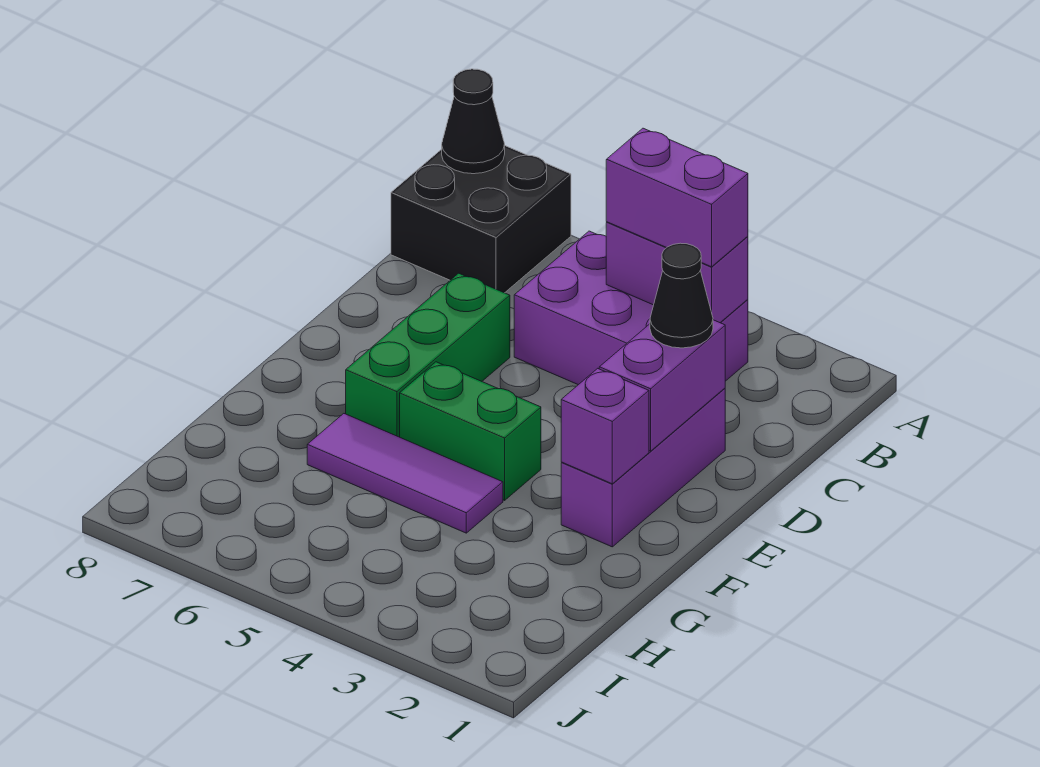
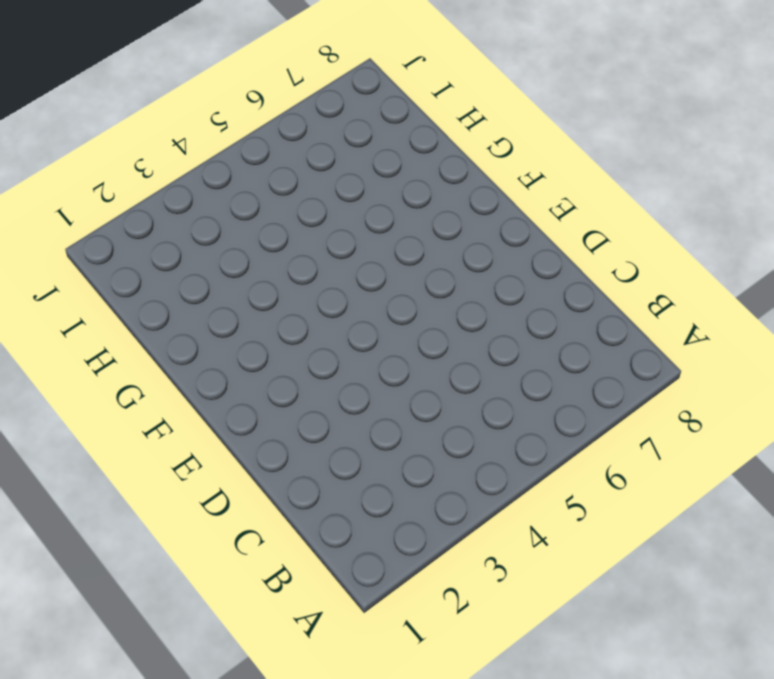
none -> black 2x2 brick [391,146,571,293]
none -> purple 2x3 brick [514,231,748,385]
none -> purple 1x3 brick [561,388,725,547]

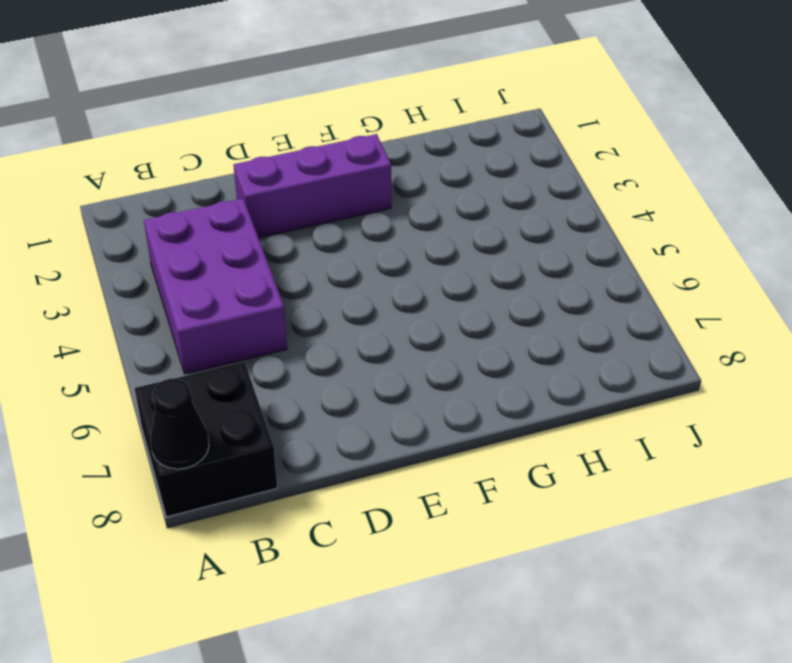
none -> green 1x3 brick [346,273,510,437]
none -> green 1x2 brick [400,362,541,500]
none -> purple 1x3 tile [307,414,503,533]

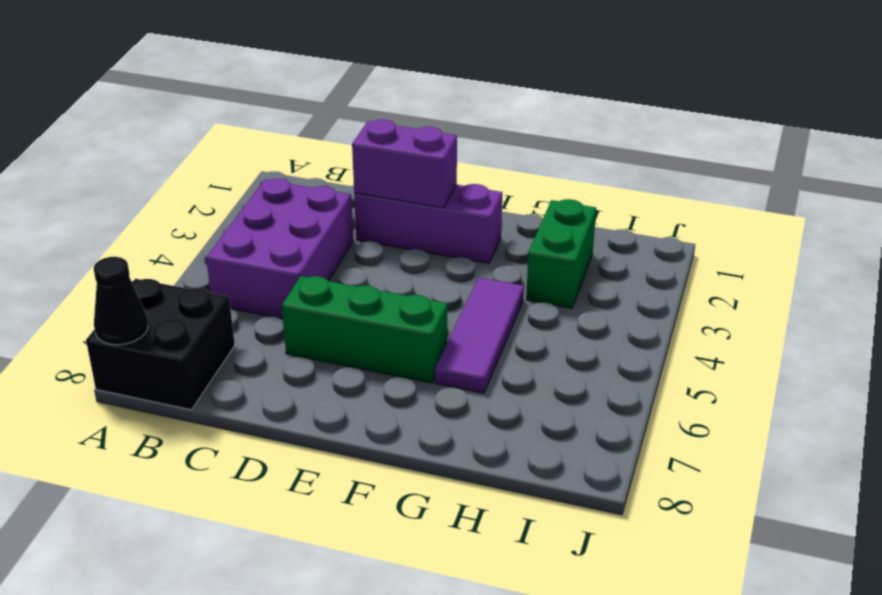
green 1x2 brick [526,199,596,308] -> green 1x2 brick moved to [400,362,541,500]
none -> purple 1x2 brick [606,222,748,323]
none -> purple 1x1 brick [561,368,649,484]
none -> purple 1x2 brick [606,128,748,267]

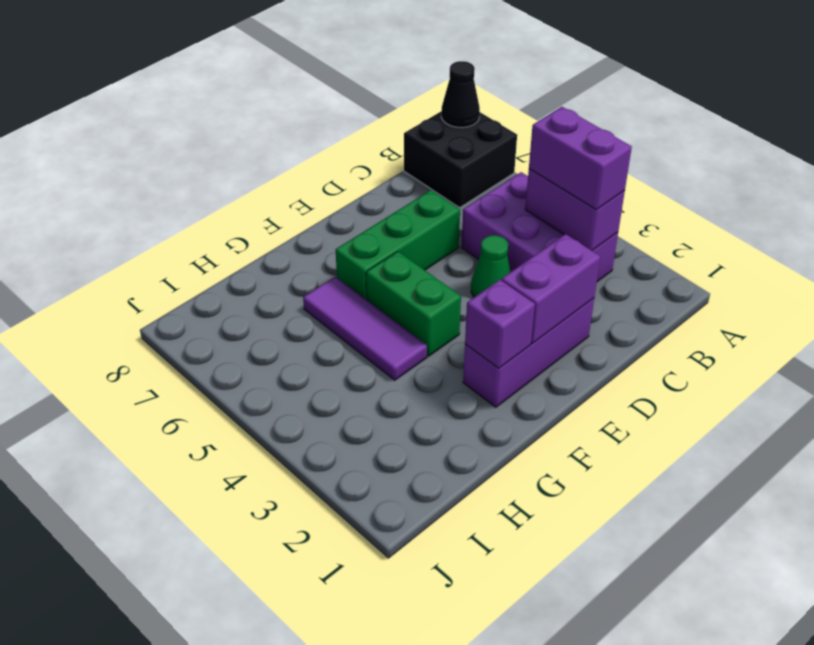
green 1x1 cone [471,235,511,297] -> none
none -> black 1x1 cone [650,243,713,348]

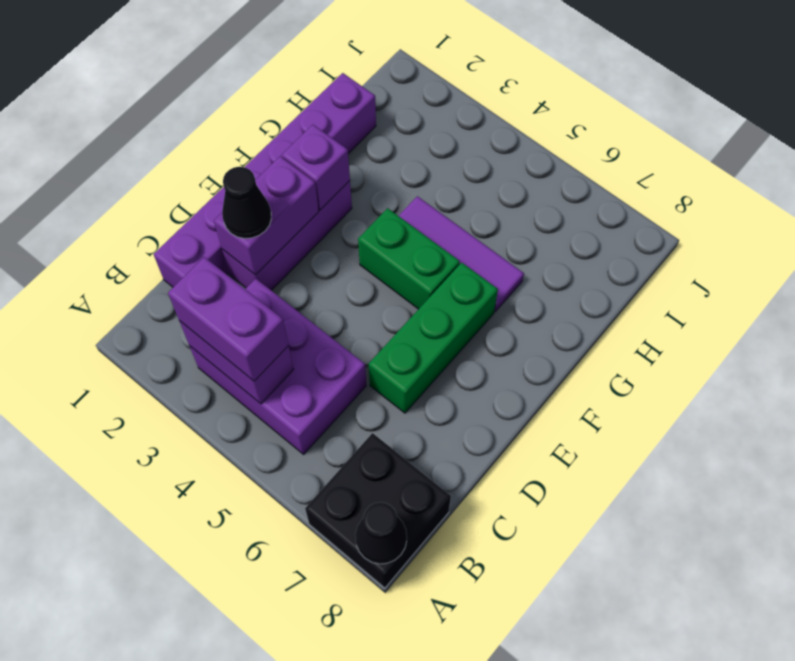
purple 1x6 brick [154,73,376,287] -> none

